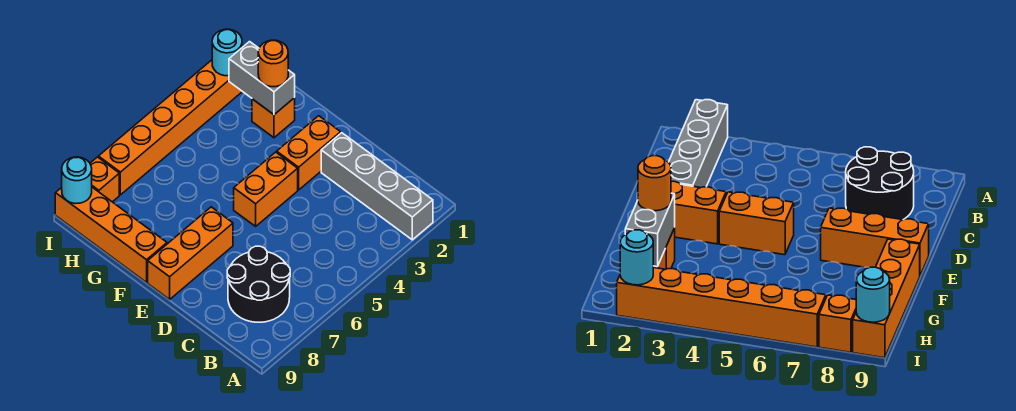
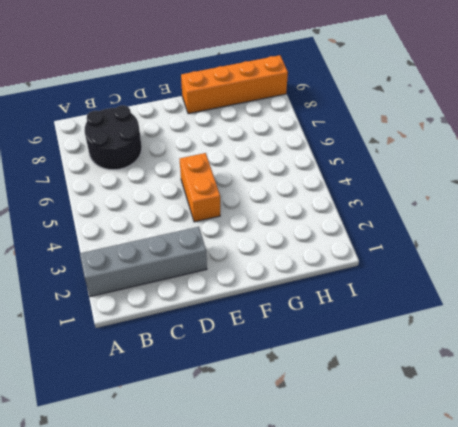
none -> orange 1x2 brick [277,116,341,190]
none -> orange 1x3 brick [148,207,233,299]
none -> orange 1x1 brick [252,98,295,138]

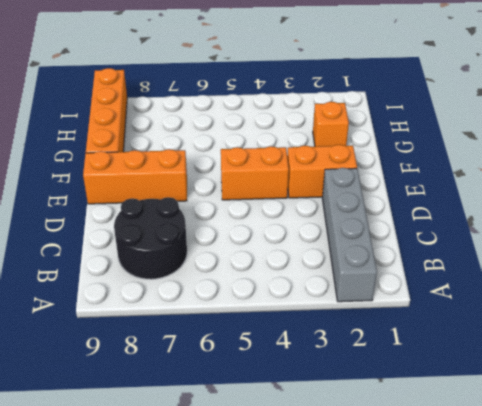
none -> orange 1x6 brick [99,60,242,195]
none -> orange 1x1 brick [90,157,119,202]
none -> grey 1x2 brick [229,42,295,115]

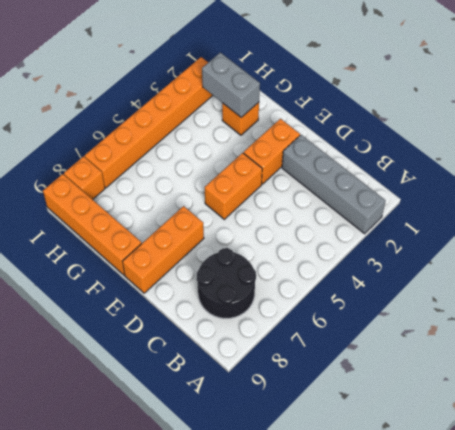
none -> cyan 1x1 round brick [212,29,242,76]
none -> cyan 1x1 round brick [62,157,92,204]
none -> orange 1x1 round brick [258,40,288,87]

